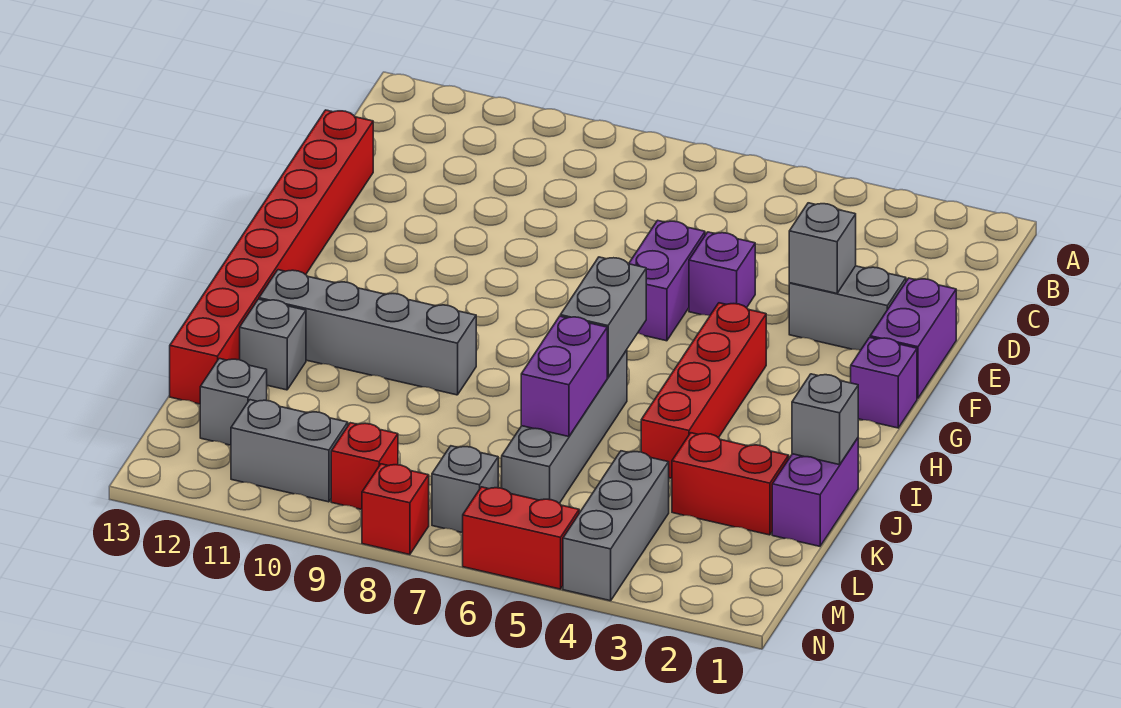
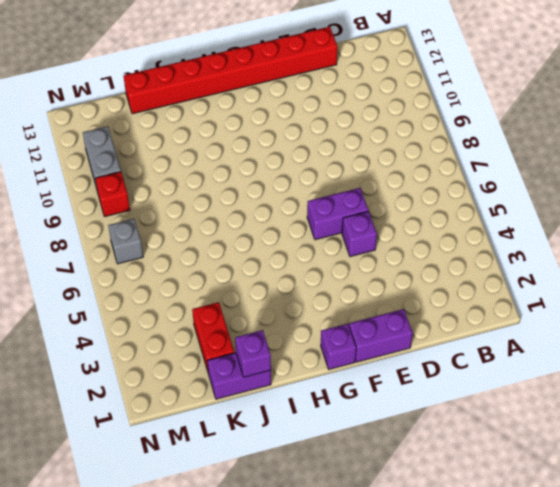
purple 1x1 brick [235,330,271,377] -> grey 1x1 brick [792,374,858,465]
none -> grey 1x2 brick [789,266,906,350]
none -> red 1x4 brick [641,303,766,478]
none -> grey 1x4 brick [502,350,627,503]

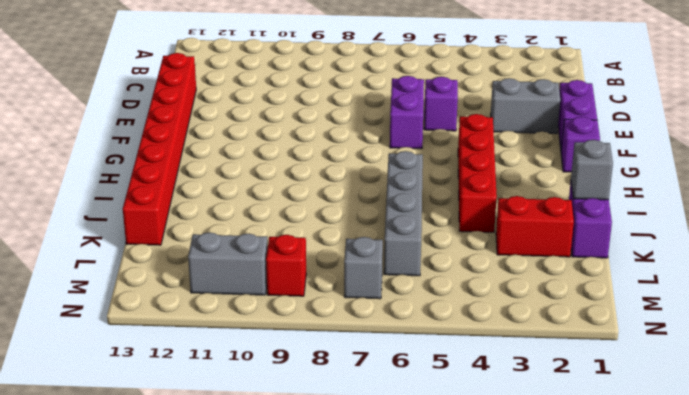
none -> grey 1x4 brick [259,270,476,395]
none -> grey 1x1 brick [240,299,306,390]
none -> grey 1x3 brick [563,451,669,601]

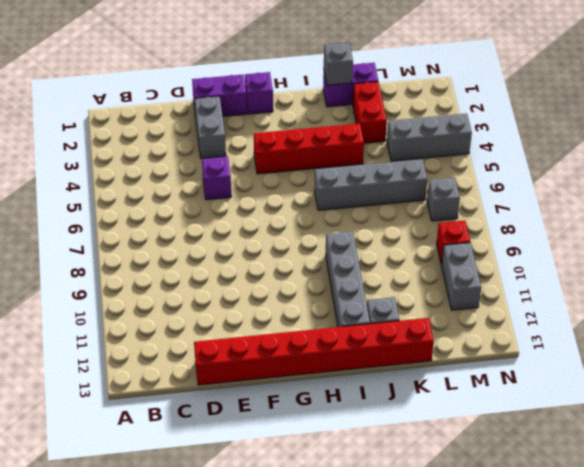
none -> purple 1x2 brick [629,220,705,341]
none -> grey 1x1 brick [200,359,267,445]
none -> red 1x2 brick [463,487,579,589]

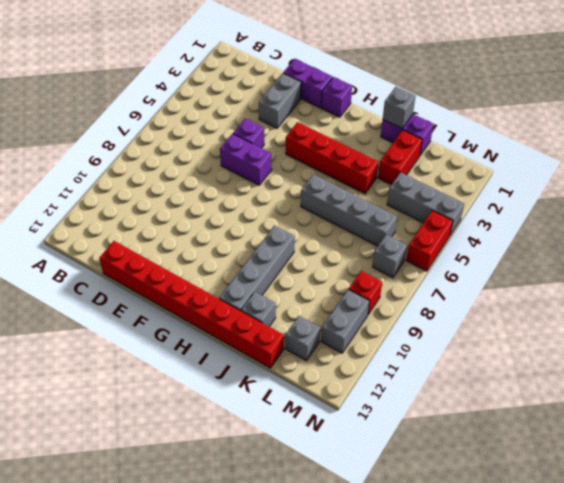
none -> red 1x1 brick [362,464,429,555]
none -> grey 1x1 brick [789,203,856,293]
none -> grey 1x2 brick [560,257,646,377]

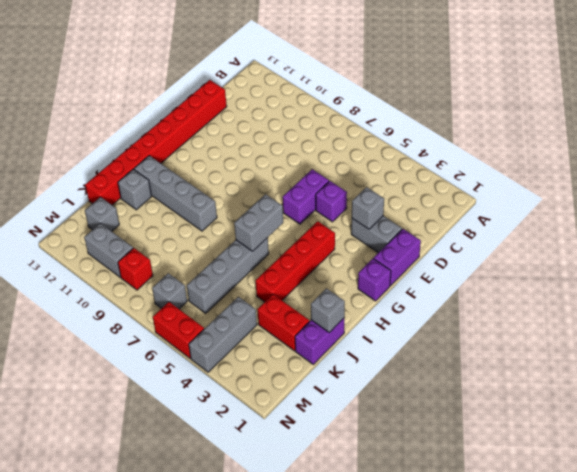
none -> red 1x1 brick [362,464,429,555]
none -> purple 1x2 brick [521,316,607,437]

